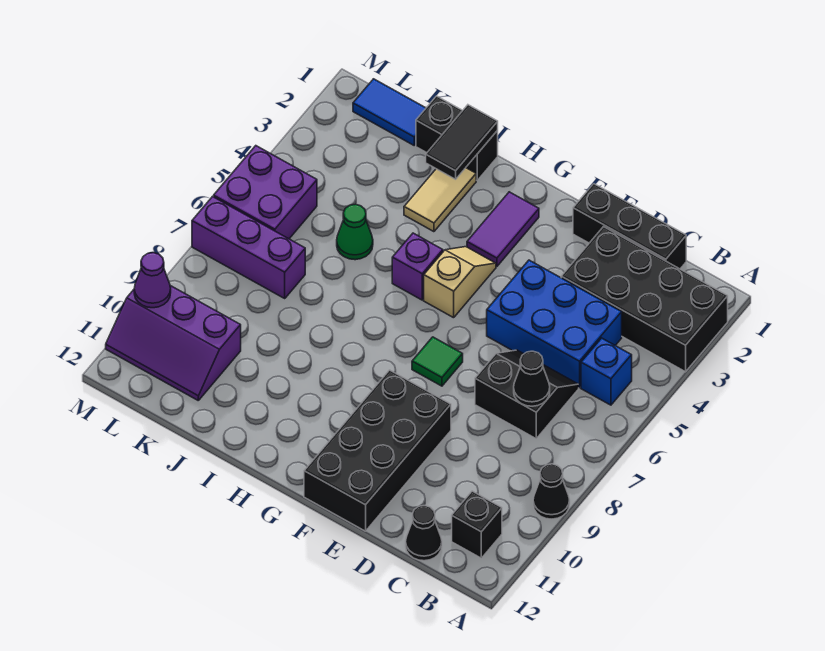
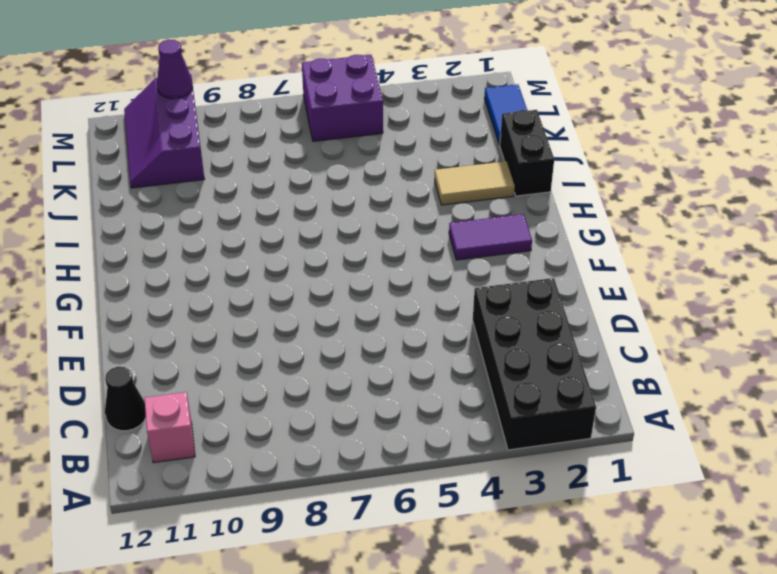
pink 1x1 brick [144,392,195,463] -> black 1x1 brick [452,491,502,558]
none -> black 1x1 cone [533,464,570,519]
none -> blue 1x1 brick [581,338,632,405]
none -> black 1x3 brick [573,184,686,269]

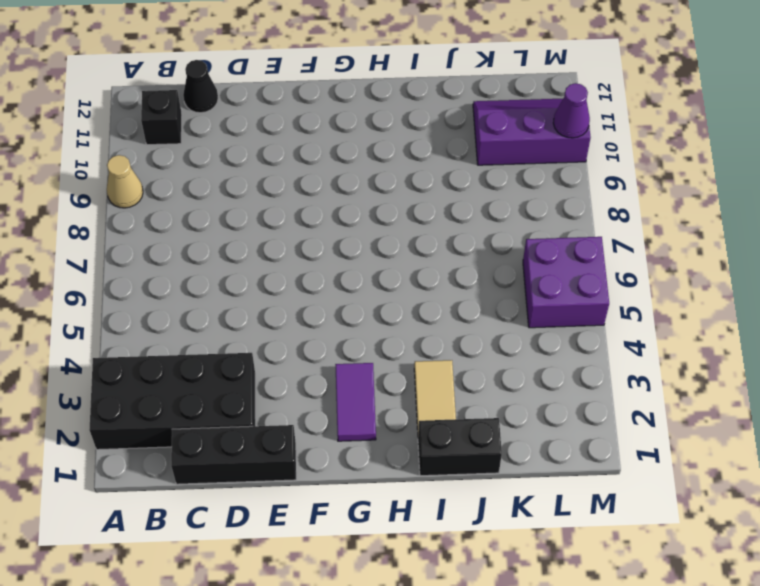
tan 1x1 cone [107,155,143,208] -> black 1x1 cone [533,464,570,519]
none -> blue 1x1 brick [581,338,632,405]
none -> blue 2x3 brick [487,260,622,388]
none -> black 2x2 slope [475,350,579,438]

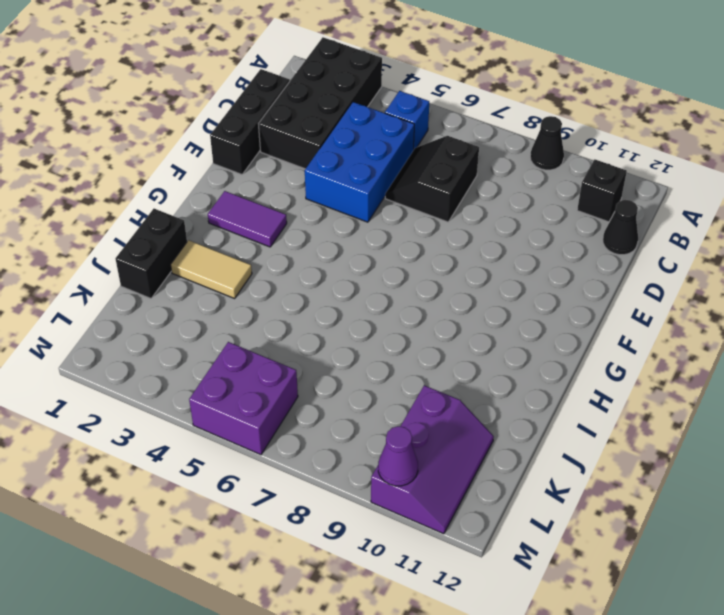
none -> black 2x4 brick [304,370,451,531]
none -> green 1x1 tile [412,337,463,386]
none -> tan 1x2 slope [424,247,496,318]

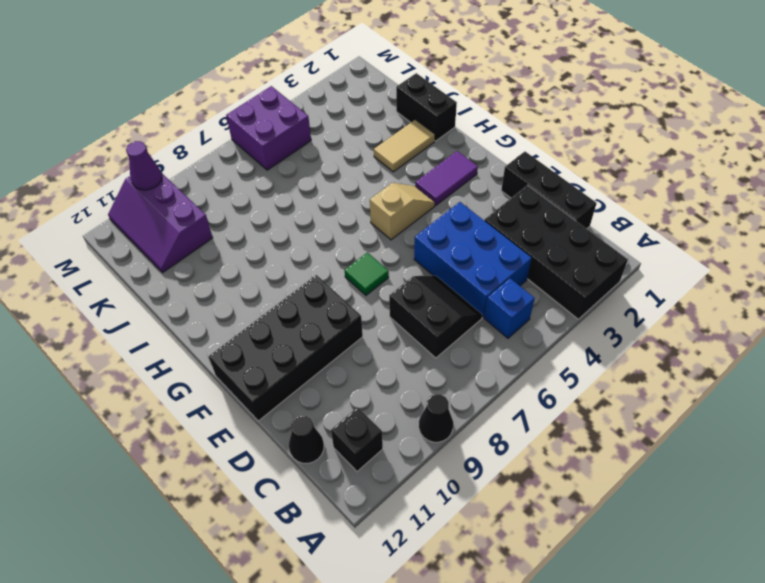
none -> purple 1x1 brick [392,233,443,300]
none -> green 1x1 cone [337,204,373,260]
none -> blue 1x2 tile [353,79,426,145]

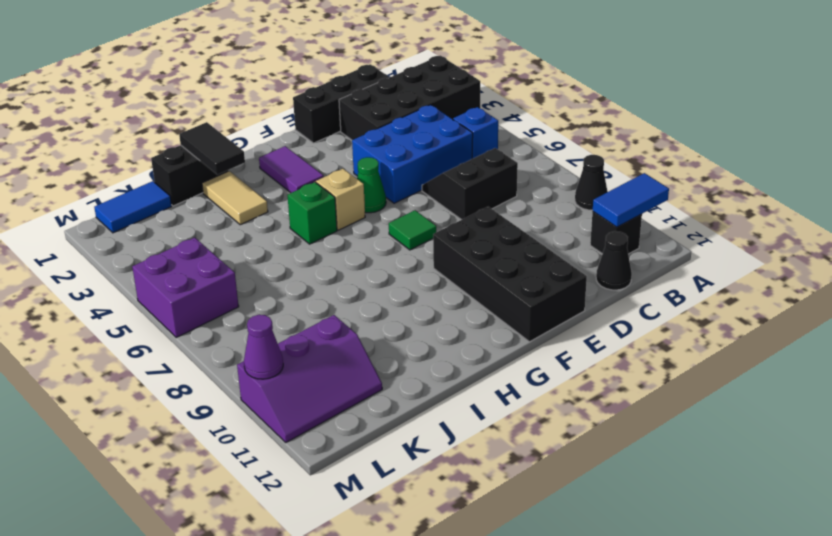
blue 1x2 tile [593,173,669,227] -> none
green 1x1 cone [357,157,386,213] -> green 1x1 cone moved to [337,204,373,260]
green 1x1 brick [287,182,337,244] -> purple 1x1 brick [392,233,443,300]
none -> purple 1x3 brick [192,197,305,298]
none -> black 1x1 cone [514,351,550,406]

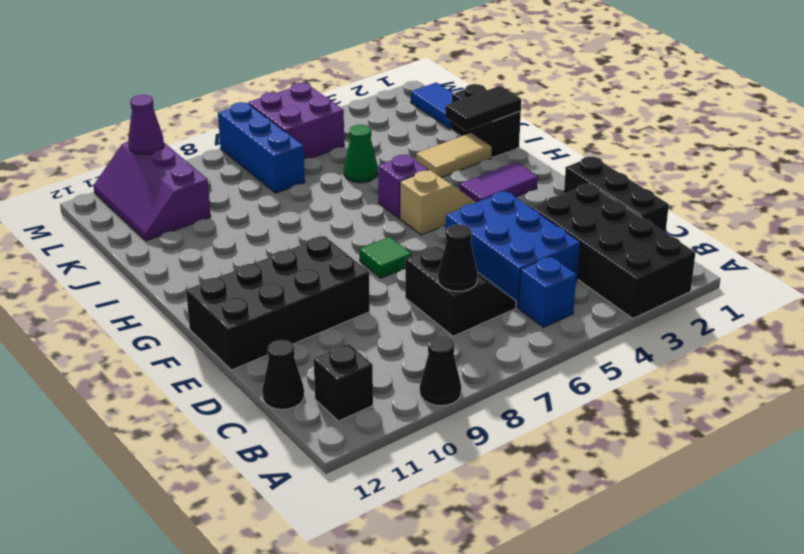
blue 1x3 brick [218,102,305,193] -> purple 1x3 brick [192,197,305,298]

